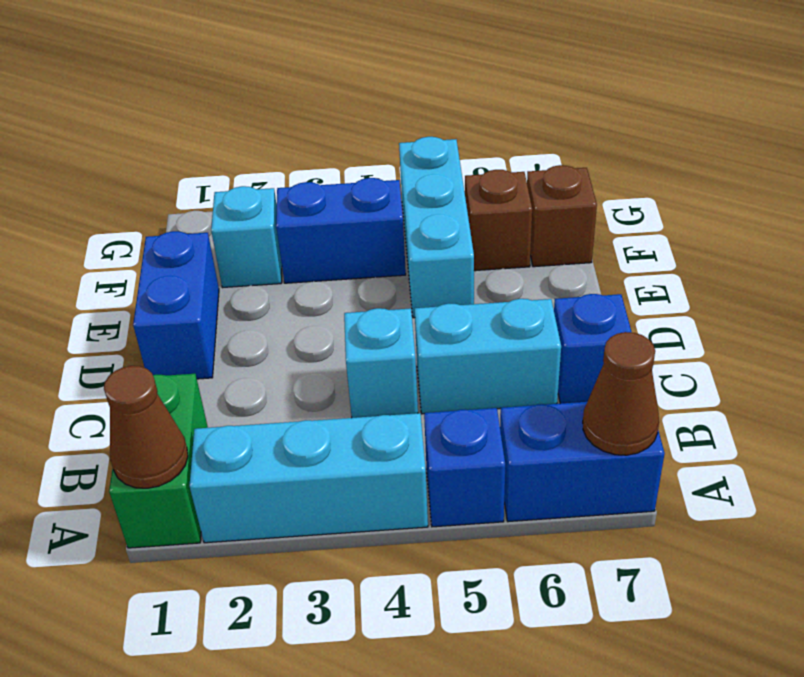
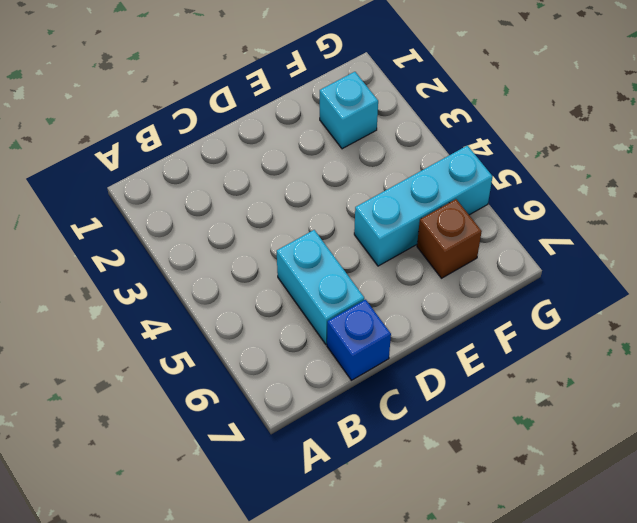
none -> green 1x2 brick [109,374,208,548]
none -> cyan 1x3 brick [189,413,428,543]
none -> blue 1x1 brick [424,408,505,527]

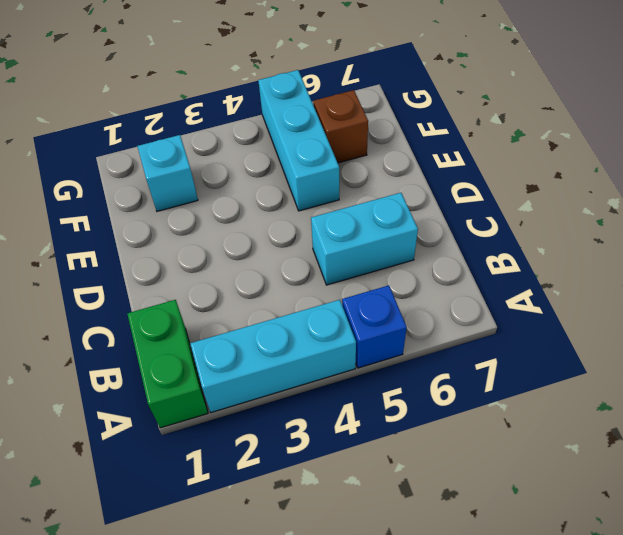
none -> blue 1x2 brick [500,402,665,522]
none -> cyan 1x1 brick [344,308,418,418]
none -> blue 1x1 brick [554,294,631,404]

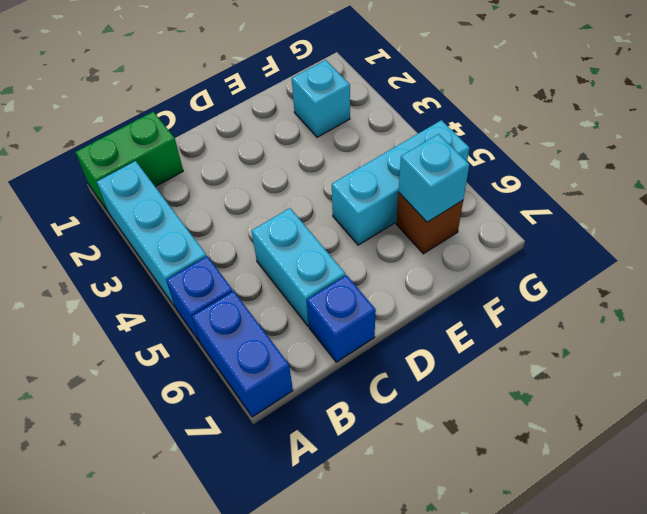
cyan 1x1 brick [399,134,469,222] -> cyan 1x1 brick moved to [344,308,418,418]
none -> blue 1x2 brick [133,231,219,379]
none -> blue 1x2 brick [276,178,406,283]
none -> brown 1x1 brick [527,165,597,267]

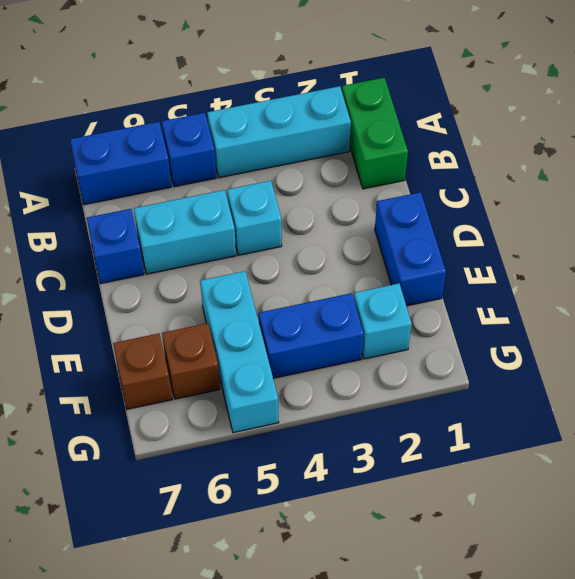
none -> brown 1x1 cone [104,366,188,488]
none -> brown 1x1 cone [583,332,659,455]

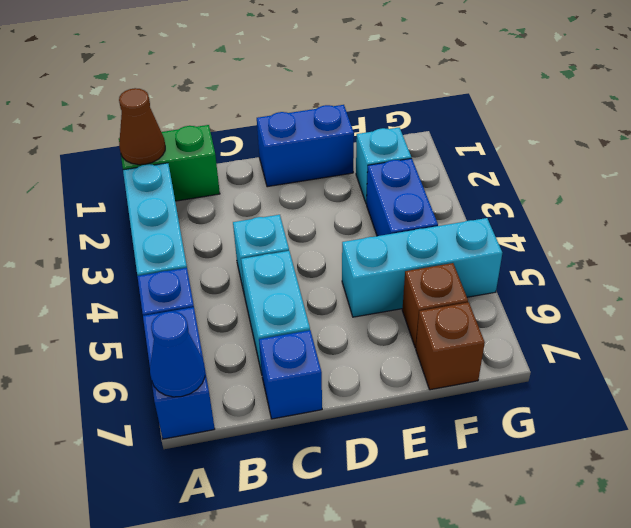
blue 1x1 cone [150,311,205,397] -> brown 1x1 cone [583,332,659,455]

